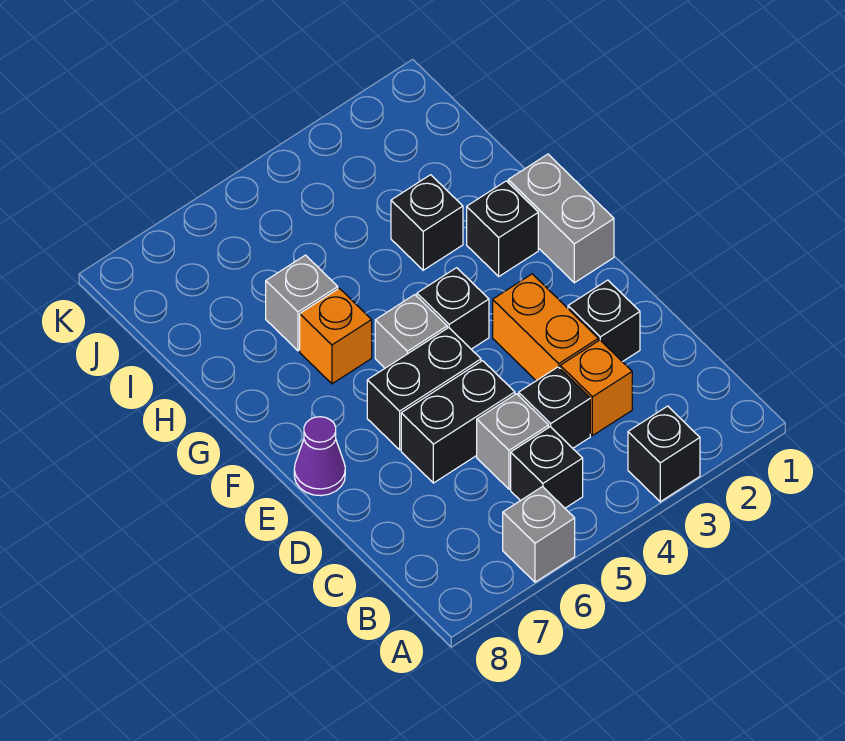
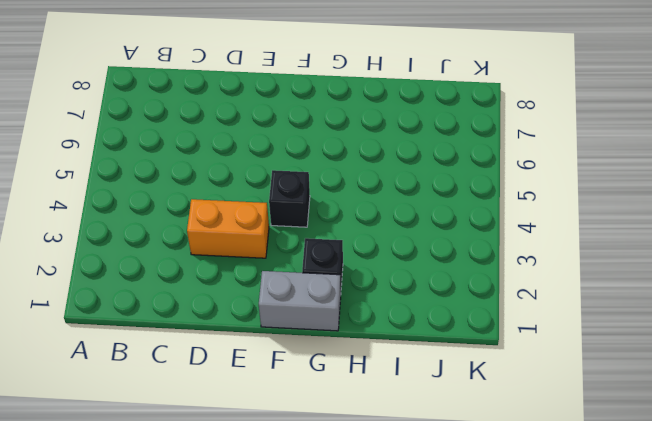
none -> black 1x1 brick [628,406,700,502]
none -> grey 1x1 brick [503,487,575,582]
none -> black 1x1 brick [511,427,583,508]

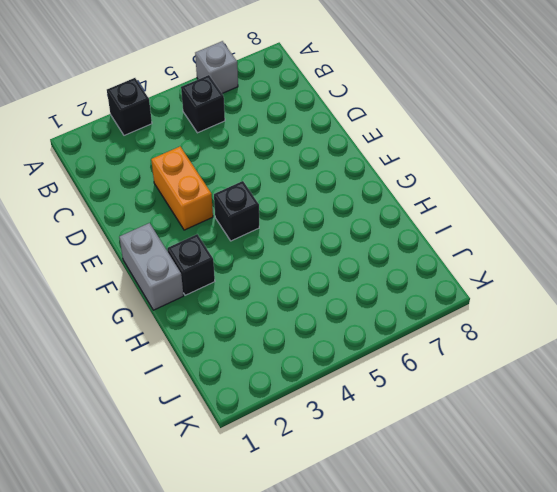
none -> orange 1x1 brick [560,340,632,436]
none -> black 1x1 brick [519,367,590,448]
none -> grey 1x1 brick [477,394,549,489]

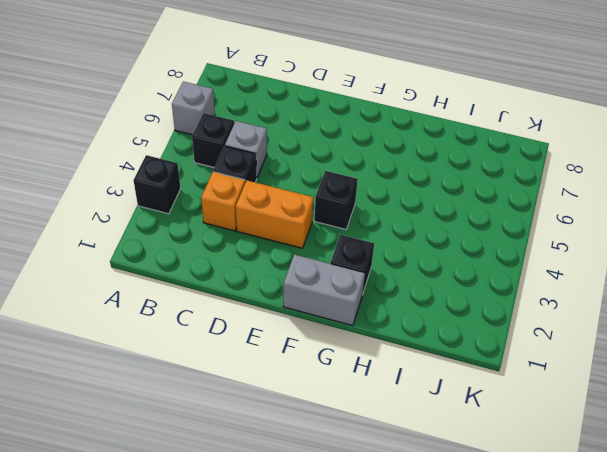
none -> black 1x1 brick [568,280,640,362]
none -> black 1x2 brick [401,361,515,483]
none -> black 1x2 brick [367,328,481,450]

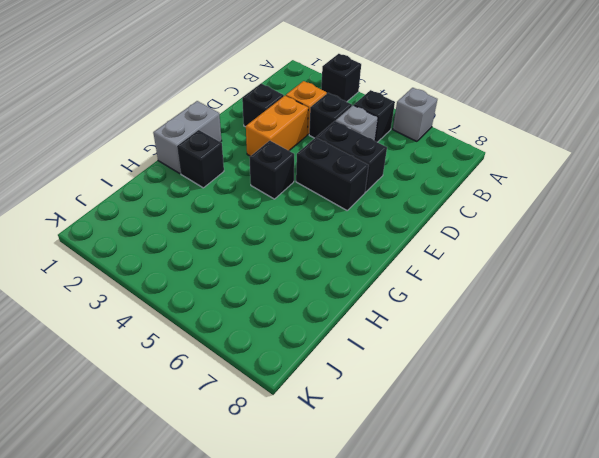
none -> purple 1x1 cone [294,417,345,496]
none -> grey 1x1 brick [375,295,447,368]
none -> orange 1x1 brick [300,288,372,384]

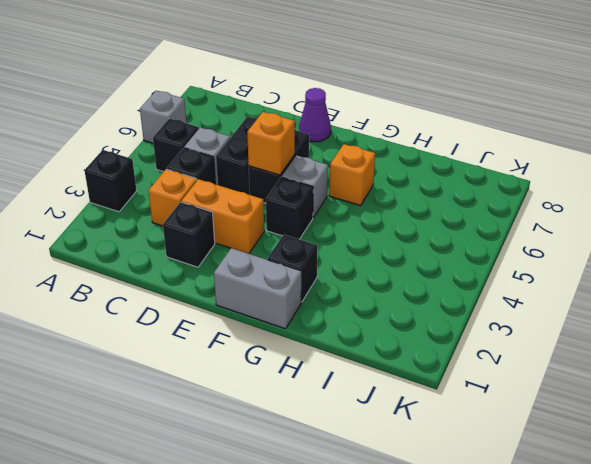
orange 1x1 brick [247,112,295,175] -> none
none -> black 1x1 brick [391,175,463,270]
none -> grey 1x1 brick [266,255,338,351]

